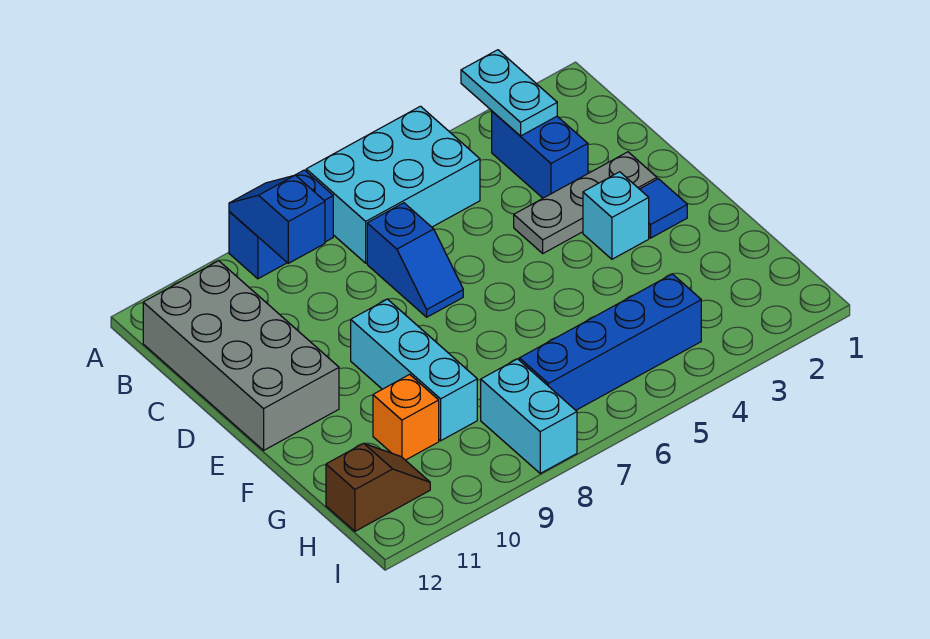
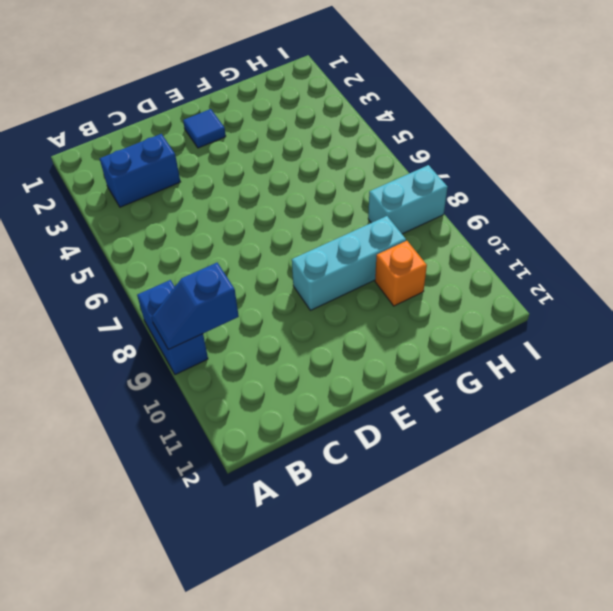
none -> cyan 2x3 brick [306,106,480,263]
none -> grey 2x4 brick [143,261,339,450]
none -> blue 1x2 slope [367,203,463,317]

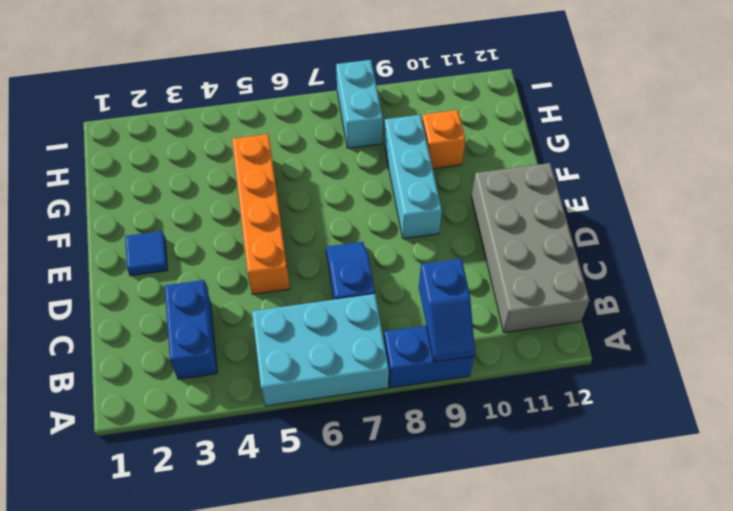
orange 1x4 brick [232,134,290,294] -> none
none -> grey 1x3 plate [514,152,657,253]
none -> cyan 1x1 brick [583,172,649,259]
none -> blue 1x4 brick [519,274,701,410]

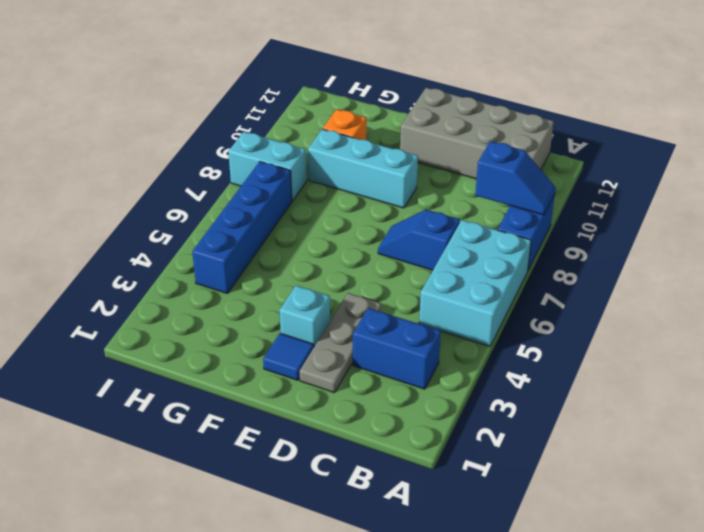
none -> brown 1x2 slope [326,443,430,531]
none -> cyan 1x2 plate [461,50,557,136]

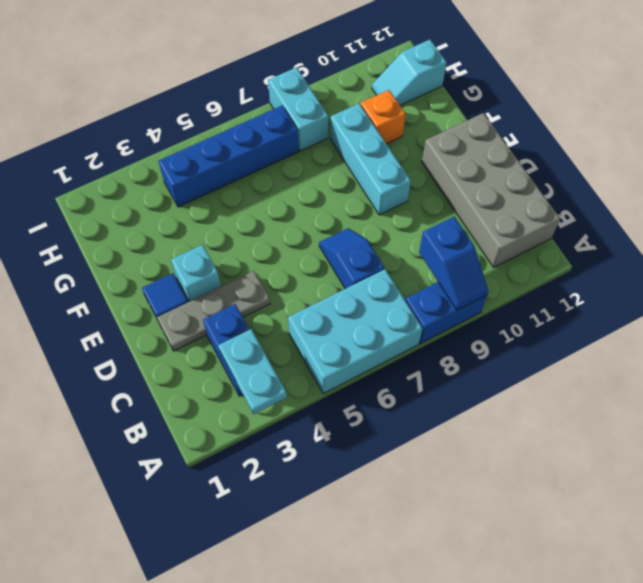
cyan 1x2 slope [372,40,447,105] -> brown 1x2 slope [326,443,430,531]

